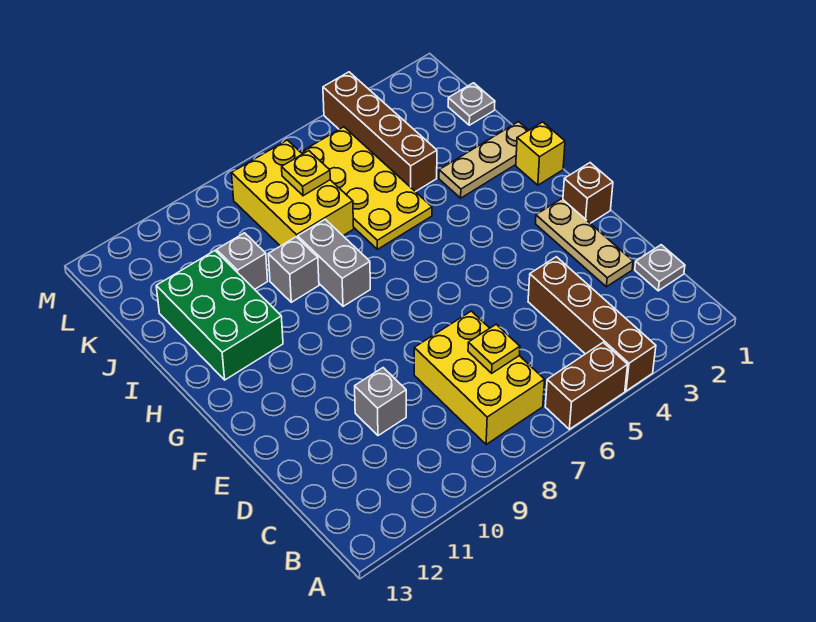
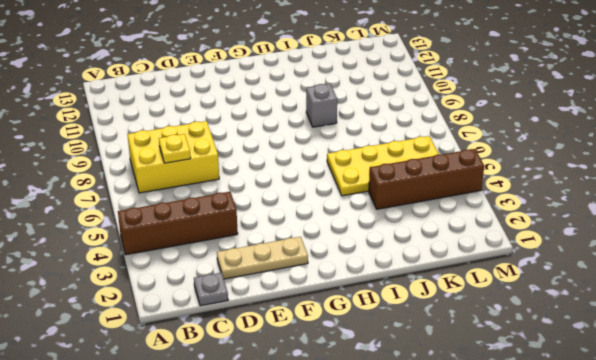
none -> brown 1x2 brick [545,342,628,429]
none -> grey 1x1 brick [355,368,406,436]
none -> brown 1x1 brick [563,163,613,223]

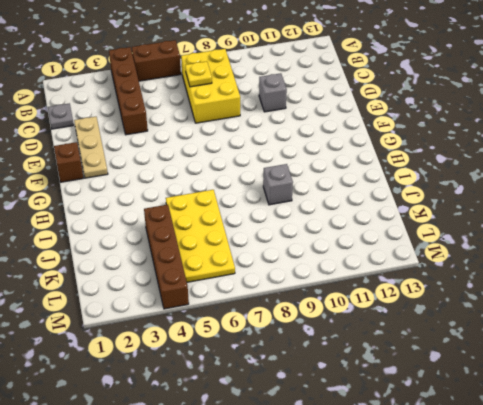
none -> yellow 1x1 brick [516,122,565,185]
none -> grey 1x2 brick [298,219,370,306]
none -> green 2x3 brick [156,251,283,380]

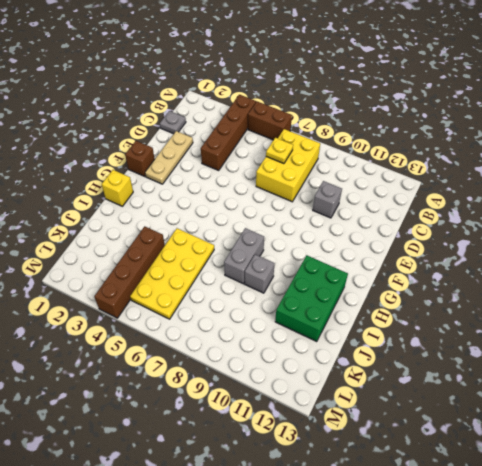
none -> tan 1x3 plate [439,122,529,198]
none -> yellow 2x3 brick [232,140,354,246]
none -> grey 1x1 brick [217,233,268,289]

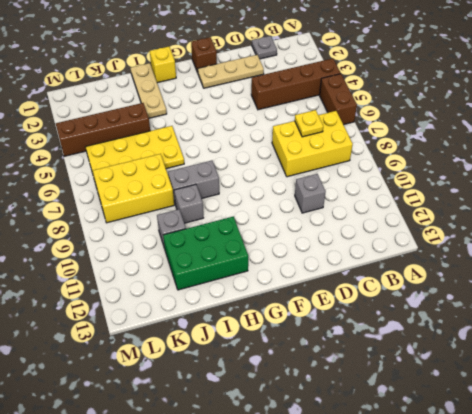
none -> grey 1x1 plate [448,83,495,125]
none -> yellow 1x1 plate [282,151,330,196]

